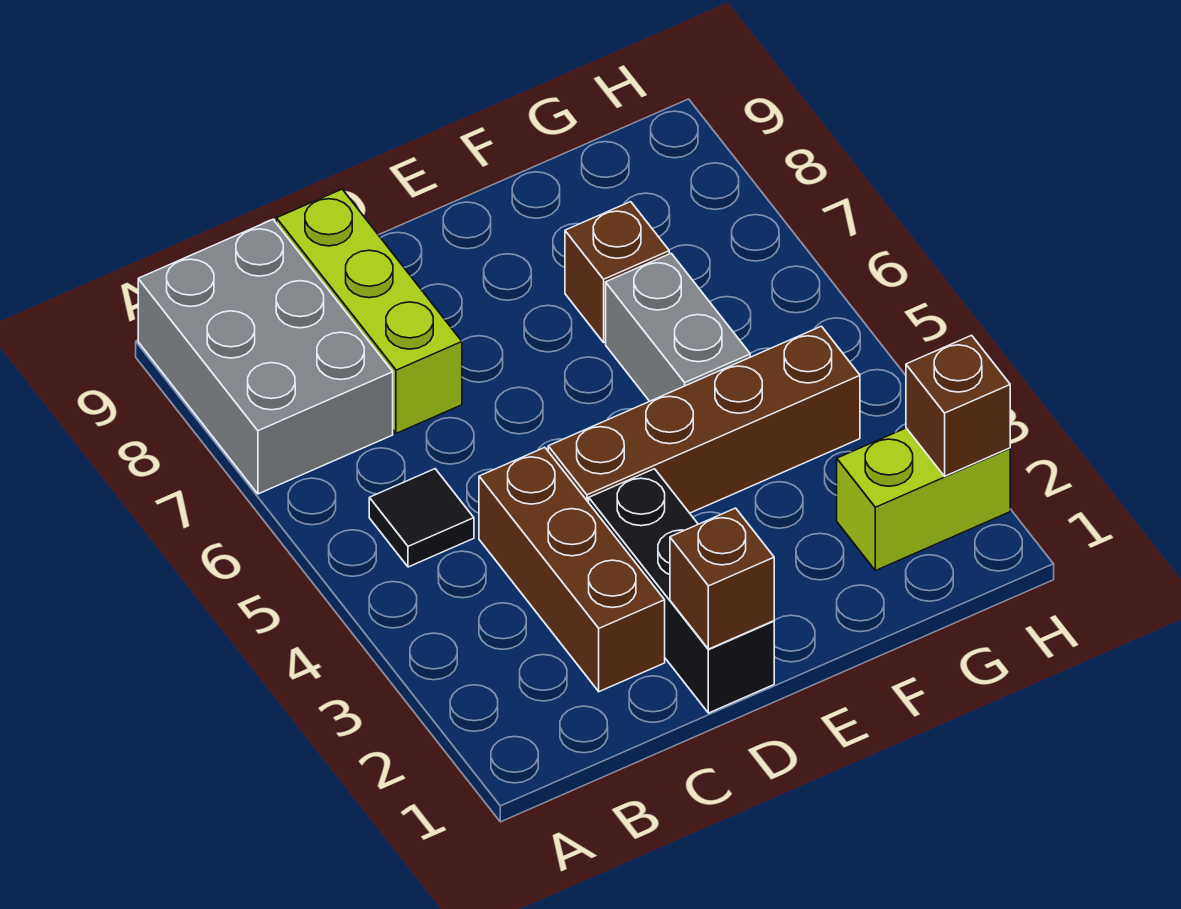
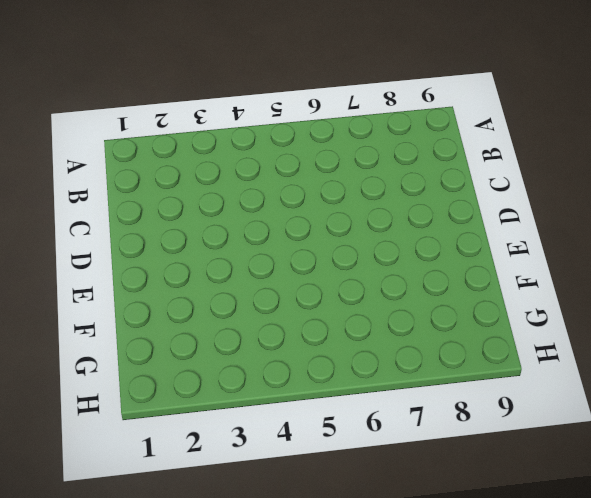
none -> grey 2x3 brick [138,220,393,494]
none -> black 1x1 tile [369,469,474,567]

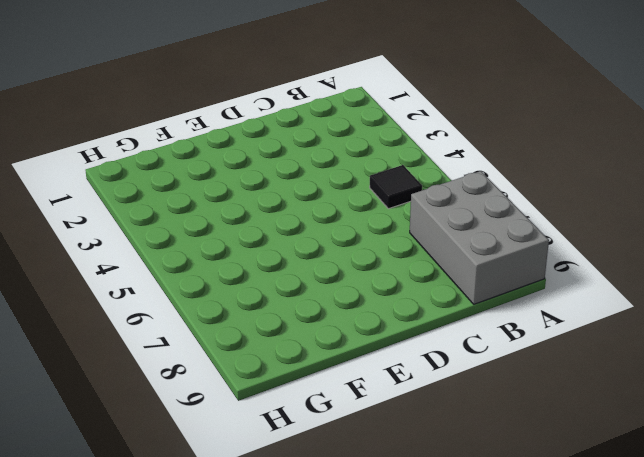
none -> brown 1x3 brick [479,447,665,692]
none -> lime 1x3 brick [276,189,462,433]

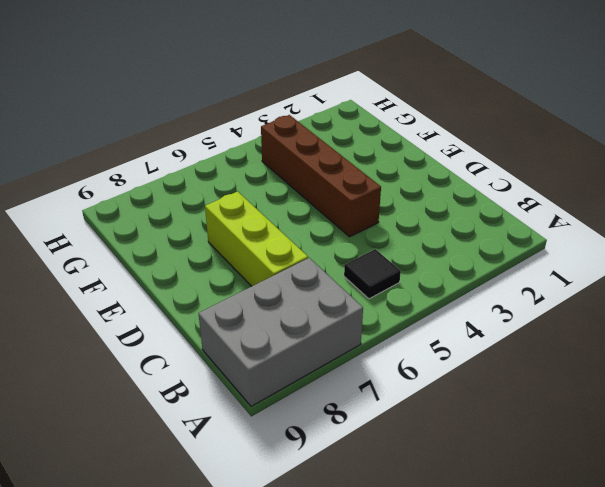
lime 1x3 brick [205,191,308,286] -> lime 1x3 brick turned to [276,189,462,433]
none -> brown 1x3 brick [479,447,665,692]
none -> black 1x3 brick [589,469,774,713]

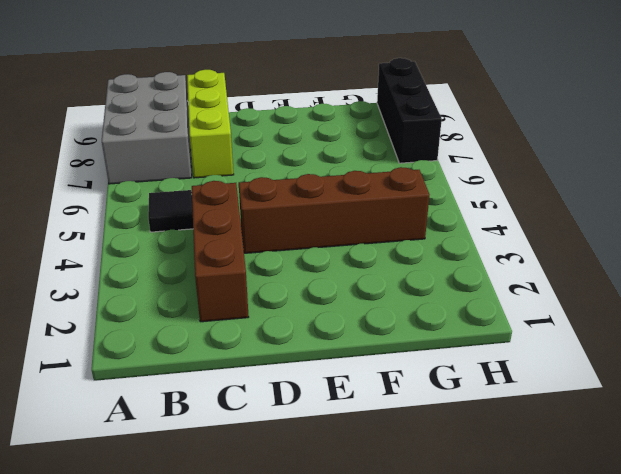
black 1x3 brick [377,58,442,163] -> black 1x3 brick moved to [589,469,774,713]
none -> grey 1x2 brick [606,253,750,401]
none -> brown 1x1 brick [565,202,669,342]

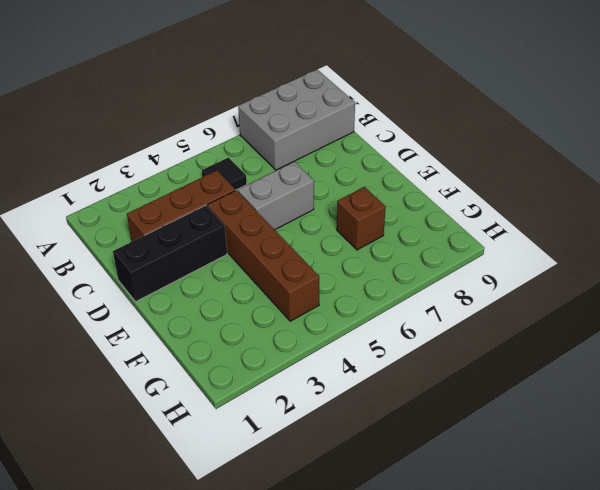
grey 1x2 brick [238,162,314,230] -> grey 1x2 brick moved to [606,253,750,401]
none -> lime 1x3 brick [276,189,462,433]
none -> lime 1x2 brick [837,428,1010,571]

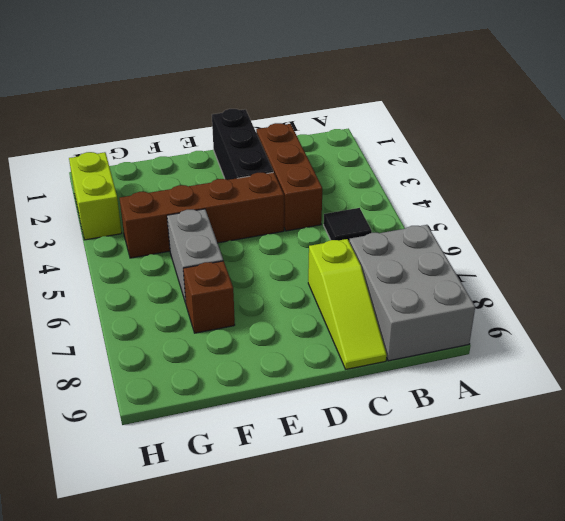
lime 1x3 slope [308,239,387,369] -> lime 1x3 brick [276,189,462,433]
lime 1x2 brick [69,152,122,240] -> lime 1x2 brick turned to [837,428,1010,571]
none -> brown 1x1 brick [670,508,774,649]
none -> brown 1x1 brick [906,335,1010,476]

